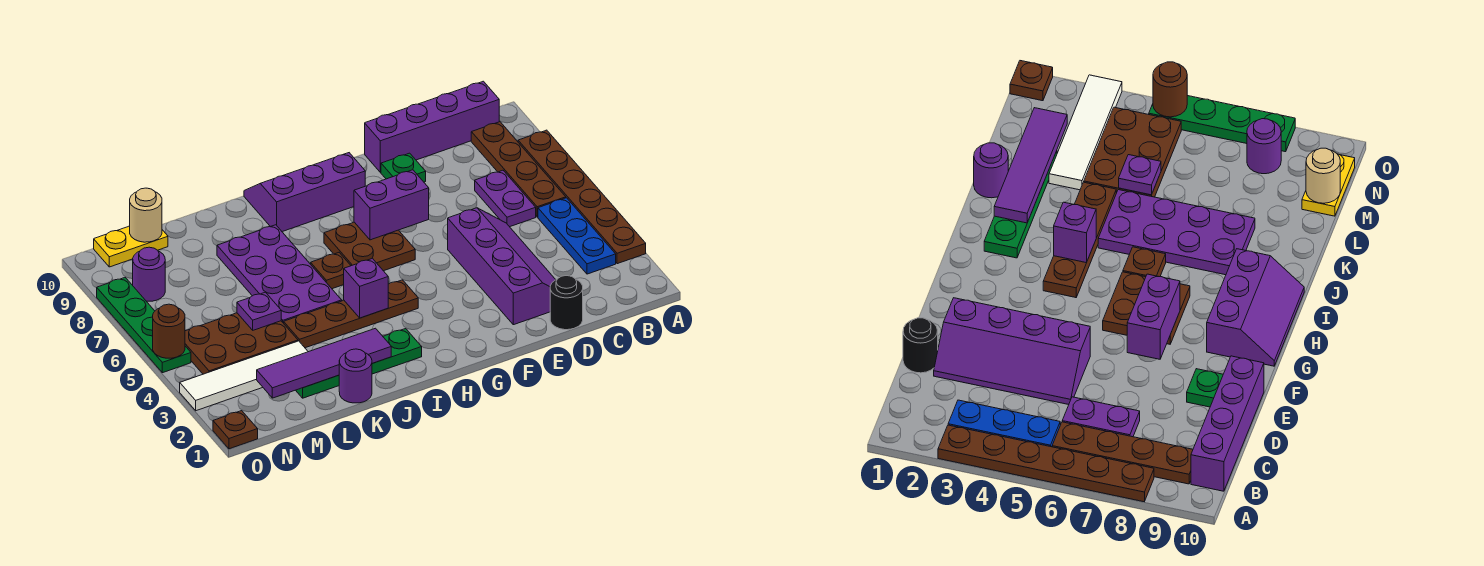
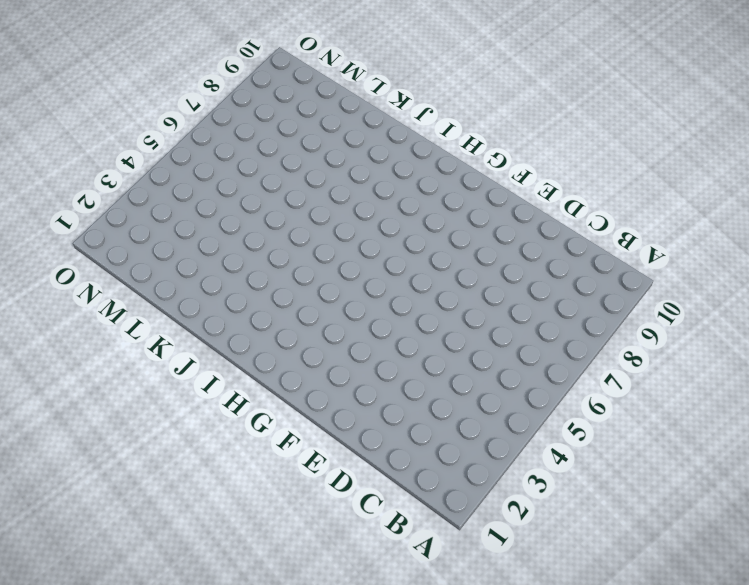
none -> brown 1x6 plate [518,130,646,264]
none -> blue 1x3 plate [538,198,616,274]
none -> brown 1x4 plate [471,122,566,217]

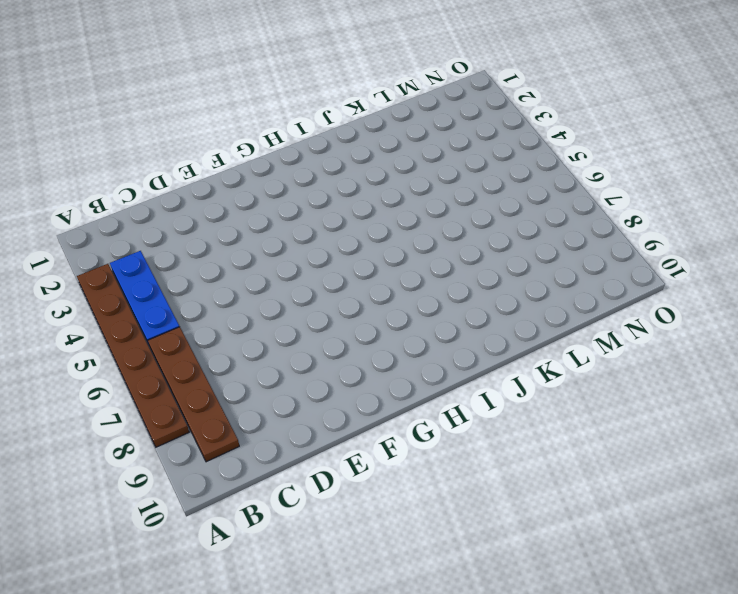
none -> purple 1x4 brick [365,81,499,172]
none -> purple 1x2 plate [475,170,536,227]
none -> black 1x1 round brick [550,276,583,330]

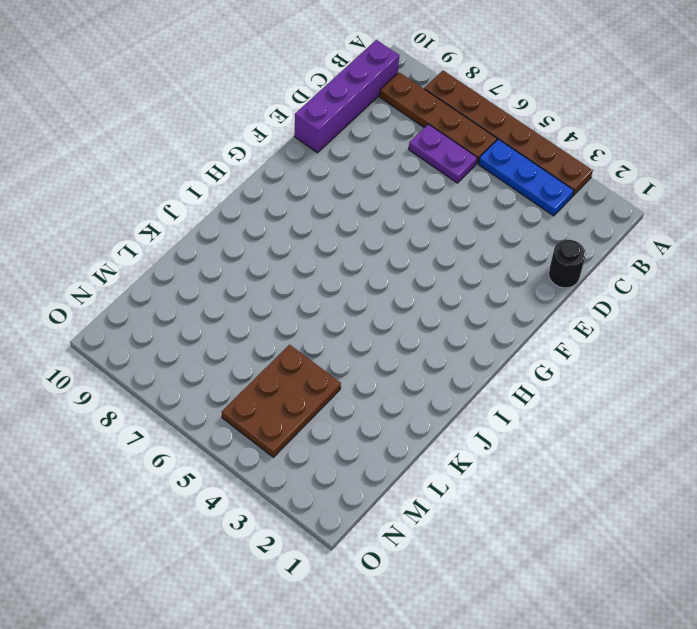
none -> purple 2x4 slope [448,208,556,325]
none -> green 1x1 plate [381,153,426,182]
none -> brown 2x2 plate [324,222,415,271]

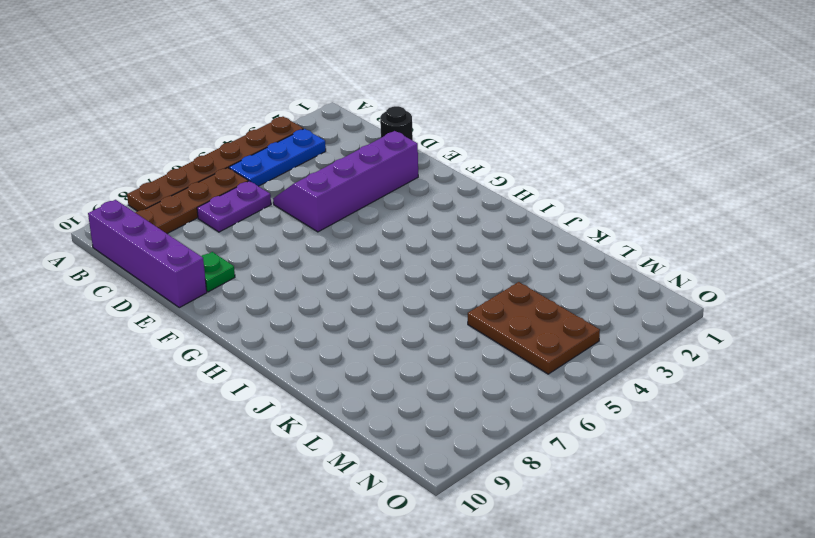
none -> brown 2x2 plate [324,222,415,271]
none -> purple 2x3 slope [244,153,365,232]
none -> brown 1x4 plate [284,280,418,348]

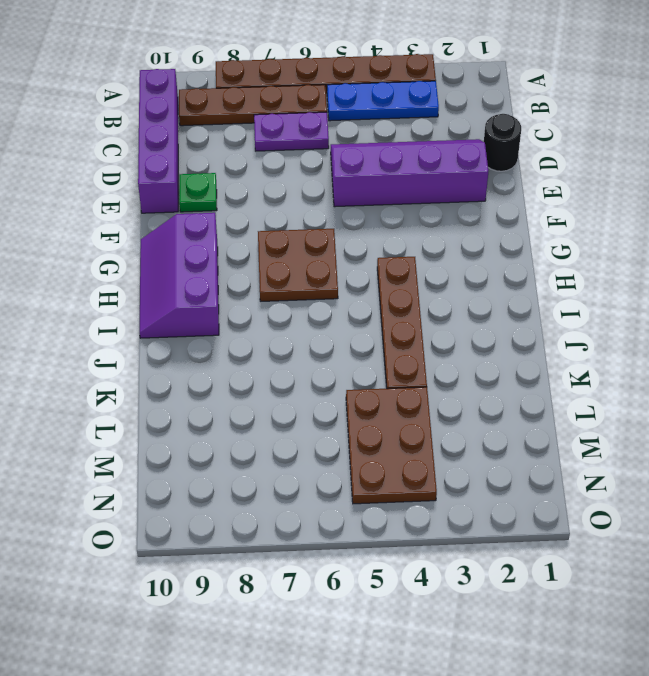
none -> green 1x4 plate [296,329,422,398]
none -> brown 1x1 plate [311,253,351,289]
none -> purple 2x4 plate [217,225,342,323]

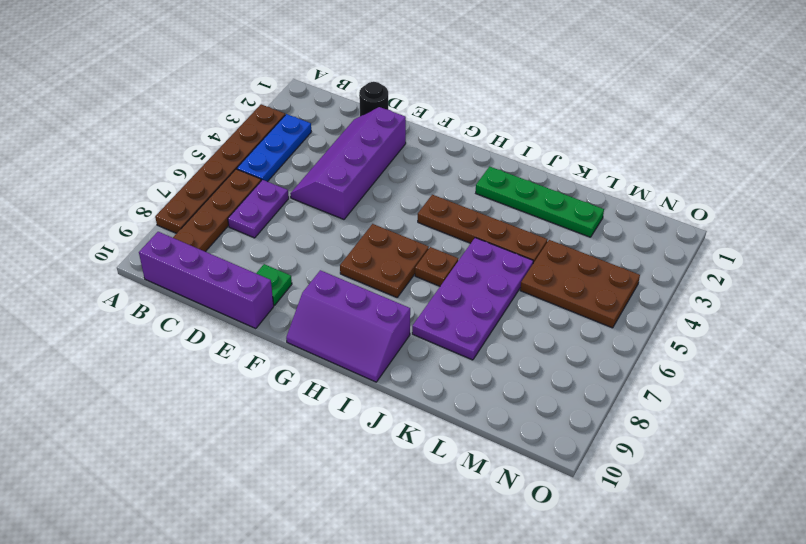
none -> purple 1x1 round brick [339,349,372,403]
none -> white 1x4 tile [180,341,308,411]
none -> yellow 1x2 plate [94,226,168,267]

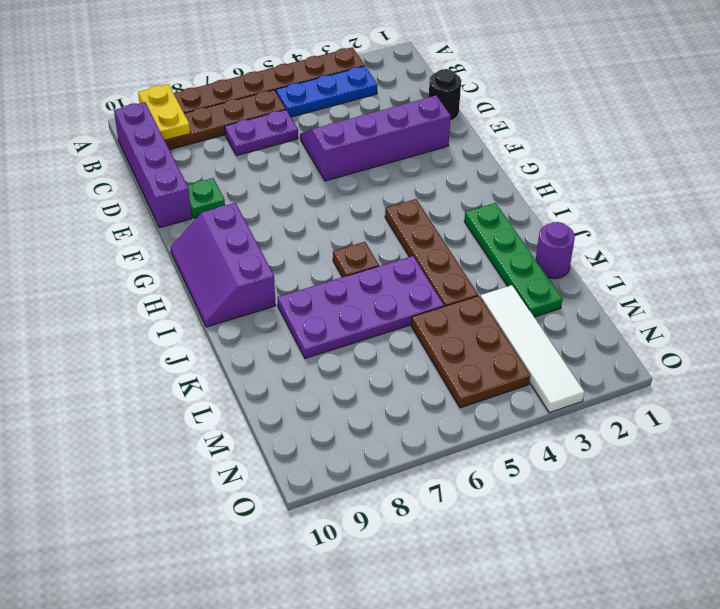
yellow 1x2 plate [138,84,190,140] -> yellow 1x2 plate moved to [94,226,168,267]
none -> brown 2x2 plate [324,222,415,271]
none -> purple 1x1 round brick [133,247,165,301]
none -> brown 1x1 plate [213,411,258,449]

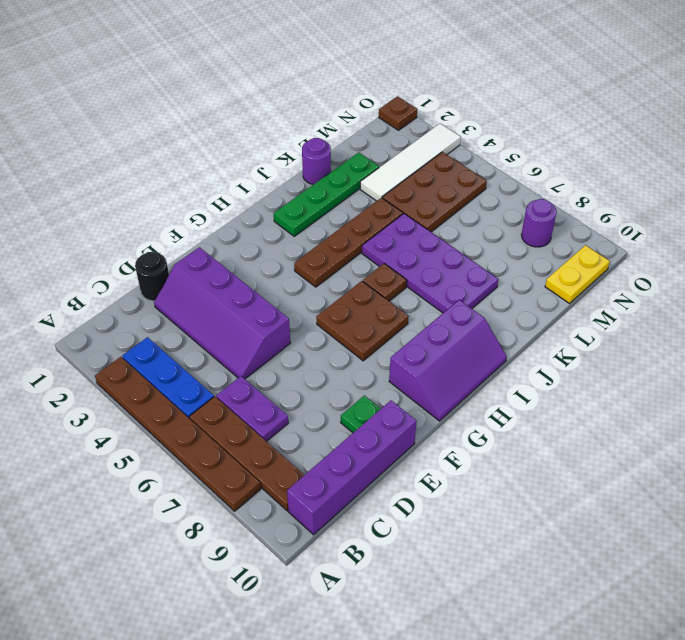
none -> green 1x4 plate [97,278,191,373]
none -> purple 1x2 brick [354,170,429,240]
none -> purple 1x1 brick [344,258,388,318]

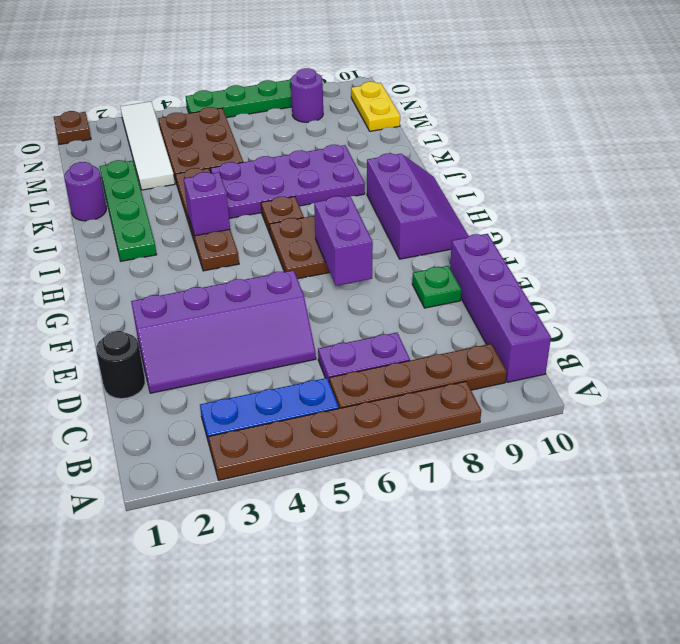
none -> purple 1x4 tile [257,328,391,398]
none -> purple 1x1 plate [237,292,281,330]
none -> tan 1x1 round brick [130,188,162,242]

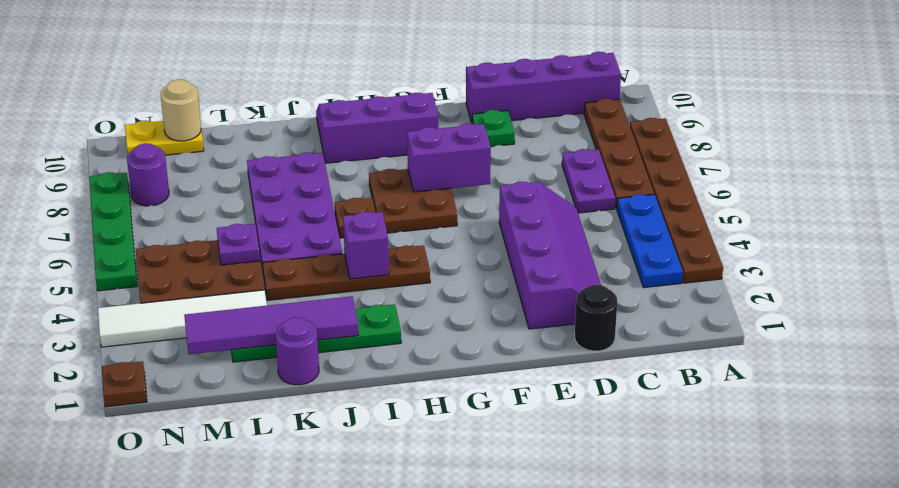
none -> brown 1x1 round brick [153,304,185,358]

